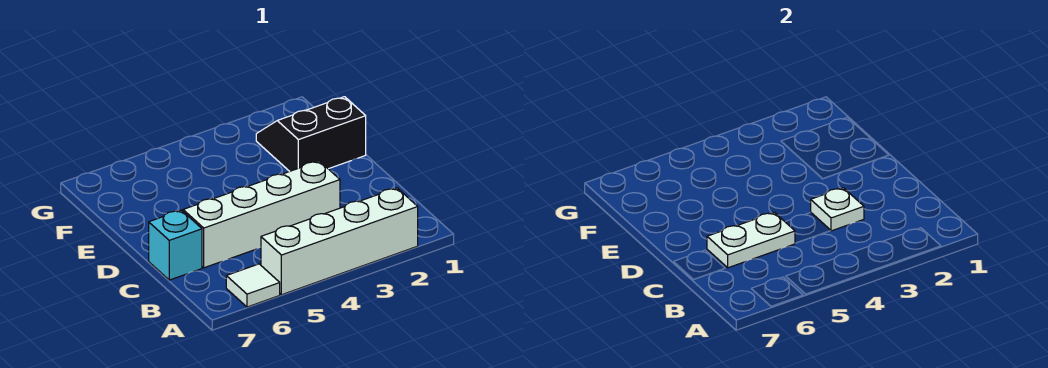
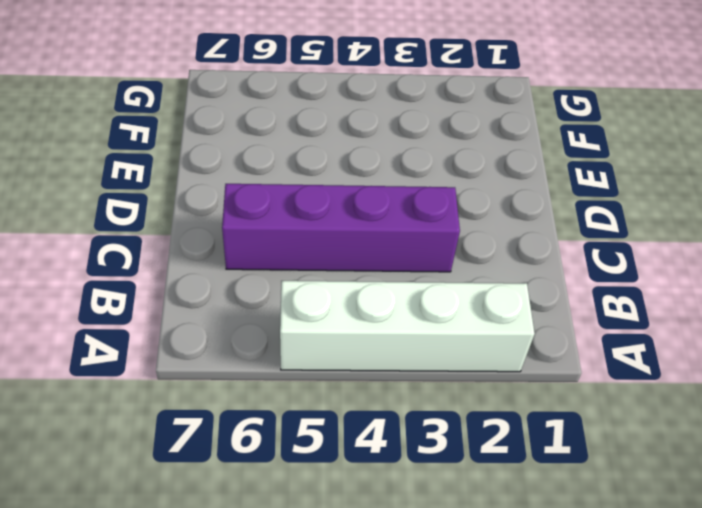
purple 1x4 brick [222,184,460,272] -> white 1x4 brick [183,161,340,268]
none -> white 1x1 tile [226,264,280,307]
none -> cyan 1x1 brick [149,210,202,280]

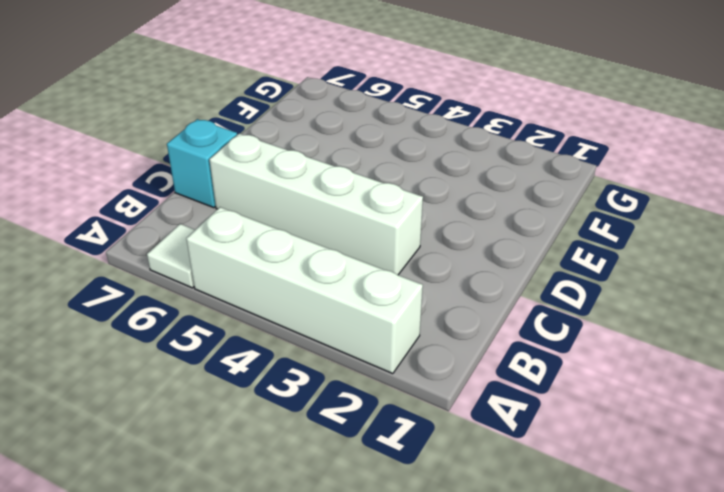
none -> black 2x2 slope [256,97,366,171]
none -> white 1x1 plate [811,188,864,231]

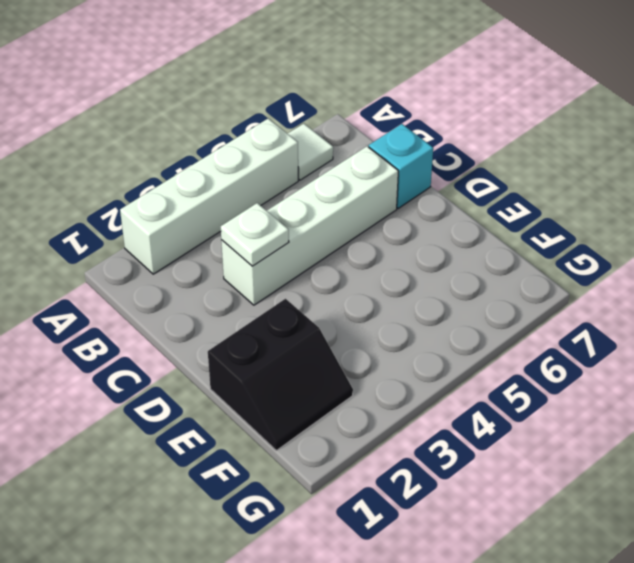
none -> white 1x2 plate [707,212,795,268]

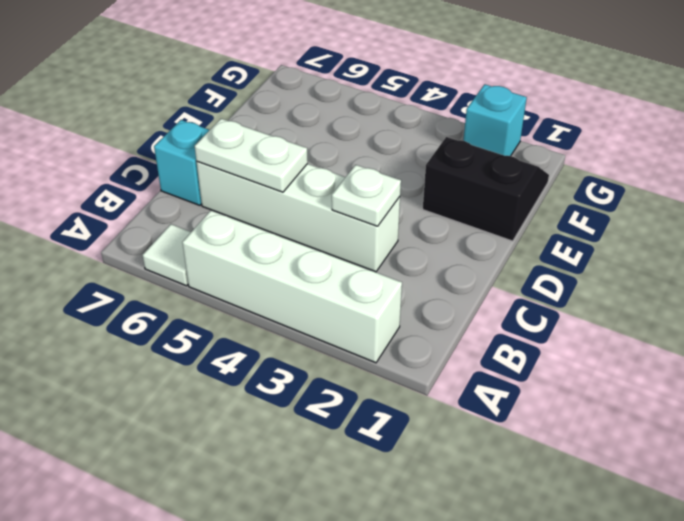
cyan 1x1 brick [463,84,527,156] -> none

